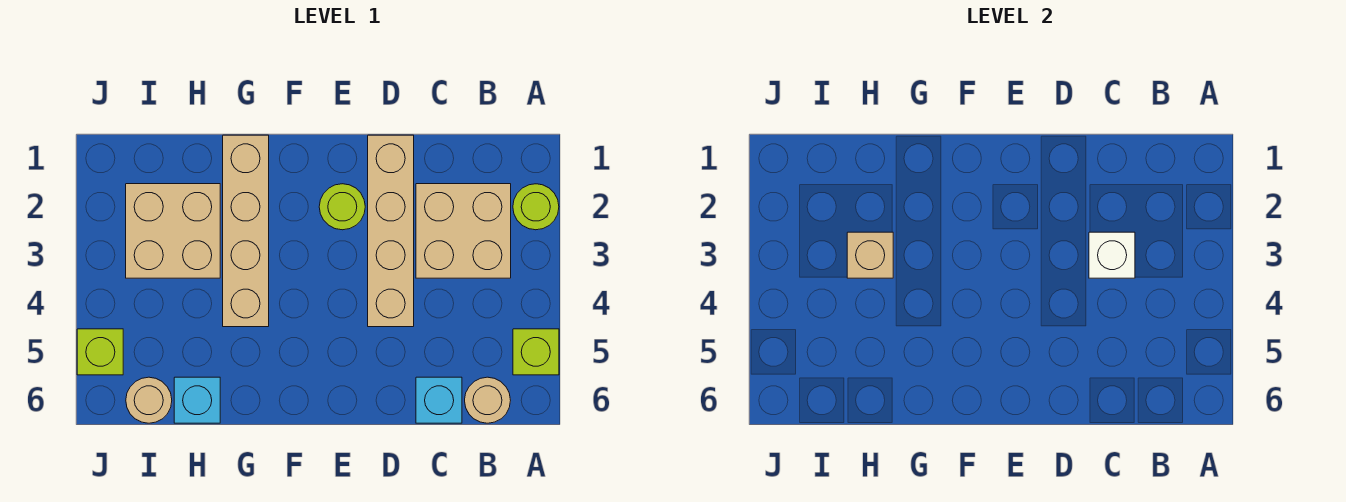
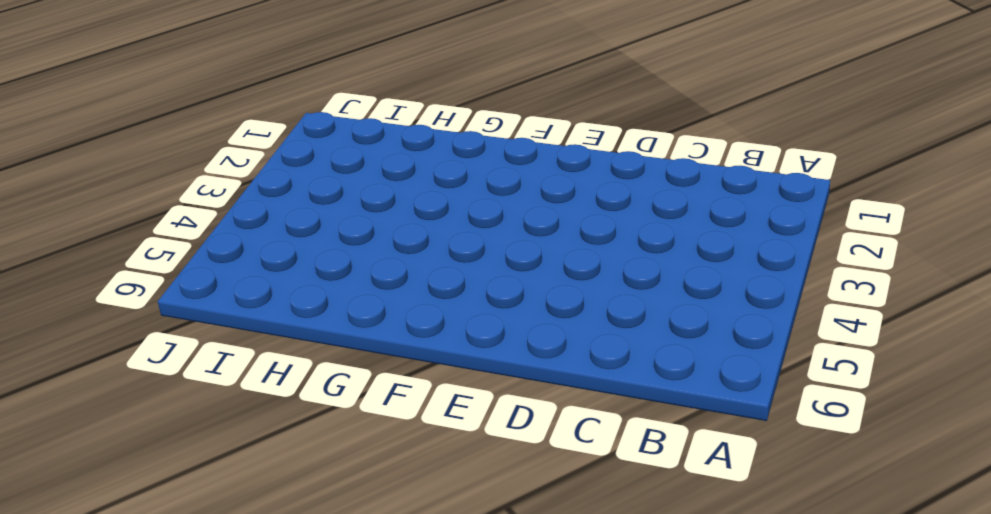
none -> lime 1x1 round brick [513,184,559,230]
none -> lime 1x1 brick [513,329,559,375]
none -> tan 2x2 brick [416,184,511,278]

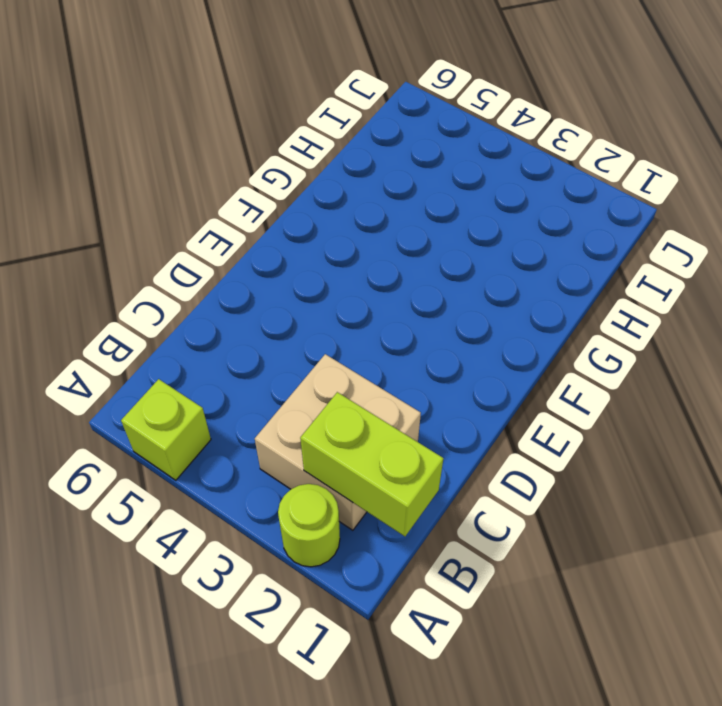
lime 1x2 brick [300,392,443,536] -> none
none -> tan 1x1 round brick [465,377,511,423]
none -> cyan 1x1 brick [416,377,462,423]
none -> tan 1x4 brick [368,135,414,327]

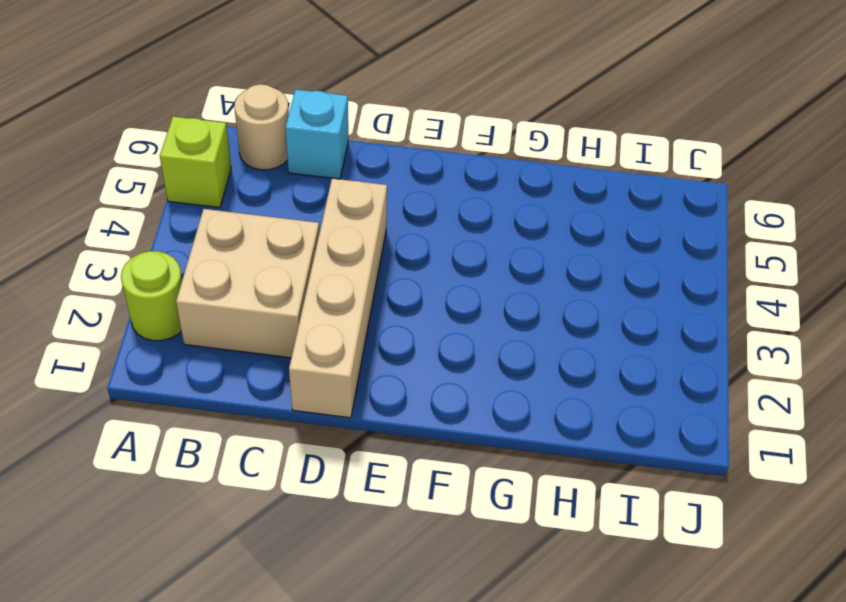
none -> lime 1x1 round brick [319,184,365,230]
none -> tan 1x4 brick [223,135,269,327]
none -> tan 2x2 brick [126,184,220,278]

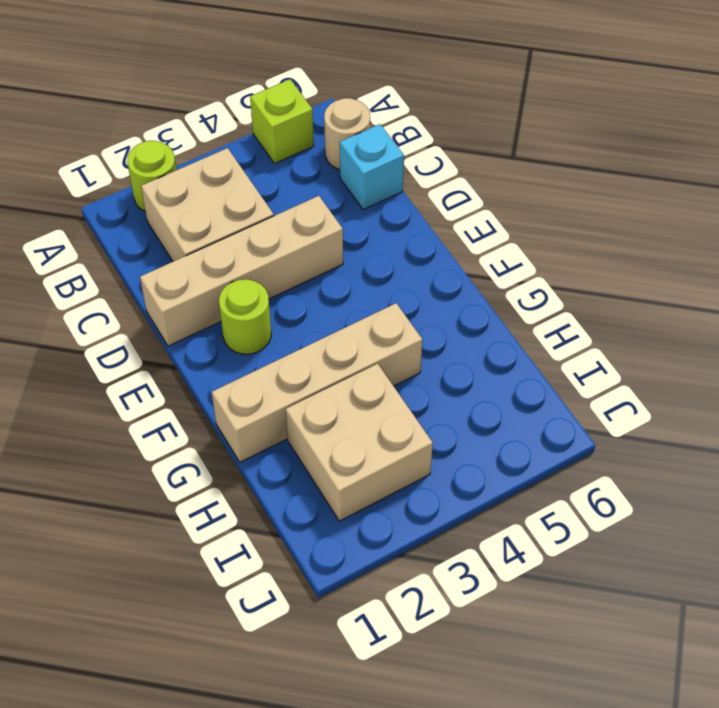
none -> cyan 1x1 brick [174,377,220,423]
none -> tan 1x1 round brick [126,377,172,423]
none -> lime 1x1 brick [77,329,123,375]

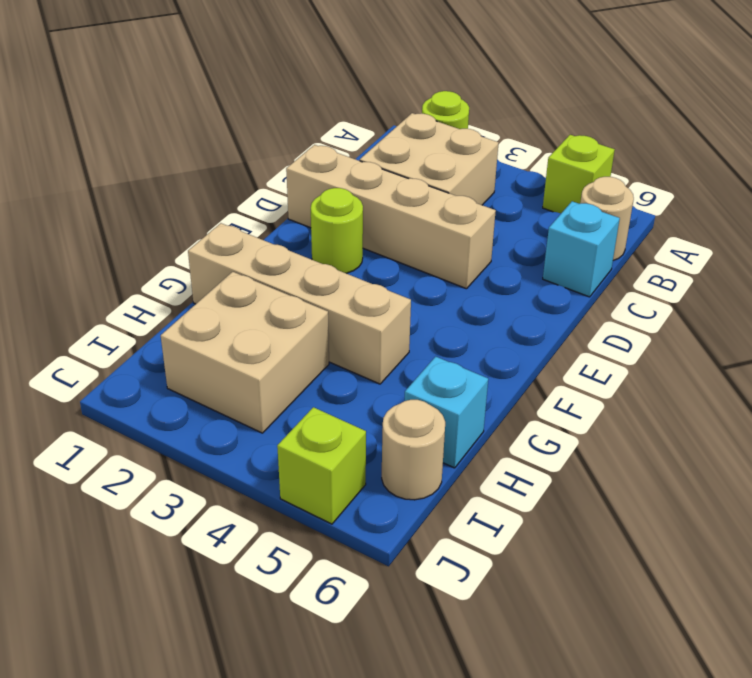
none -> white 1x1 brick [1089,232,1135,278]
none -> tan 1x1 brick [847,232,893,278]

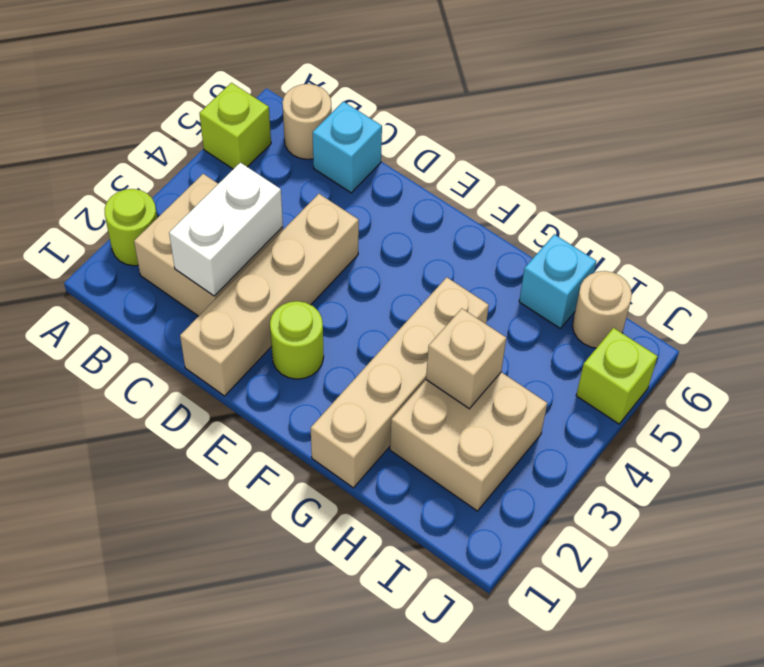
white 1x2 brick [169,163,283,296] -> white 1x1 brick [1089,232,1135,278]

